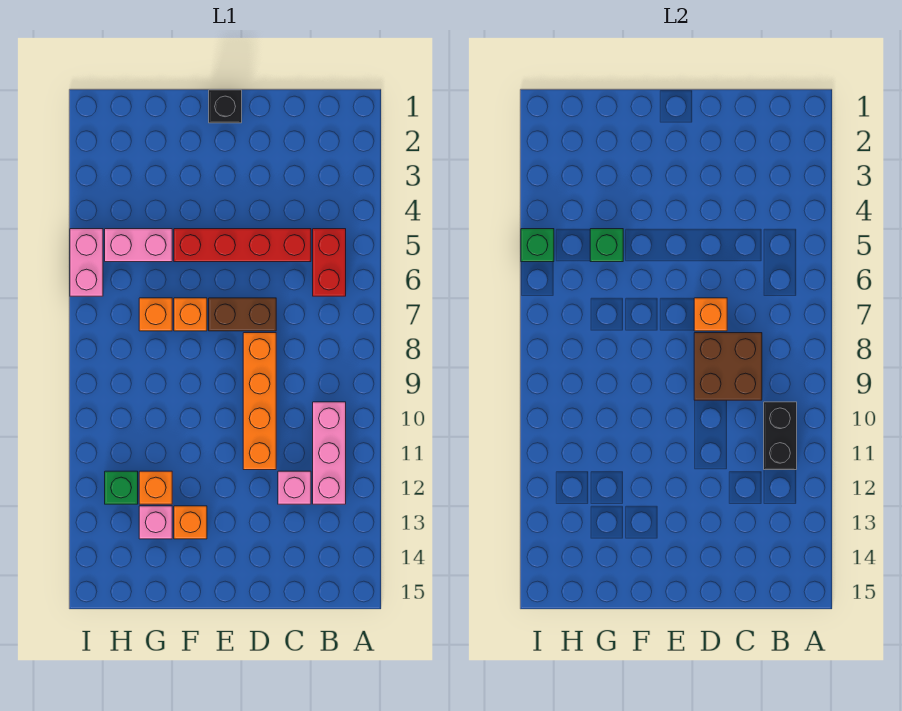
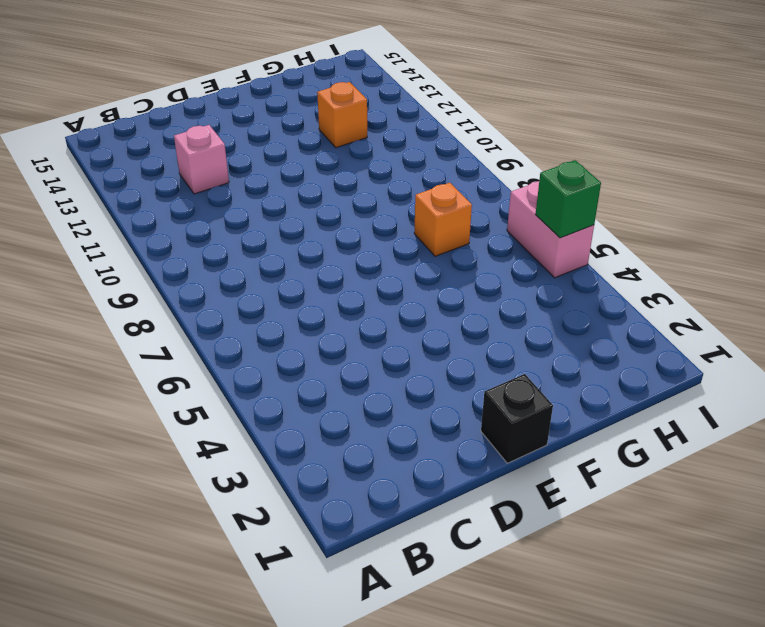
none -> red 1x2 brick [313,229,346,296]
none -> pink 1x3 brick [313,402,346,504]
none -> red 1x4 brick [174,229,311,262]

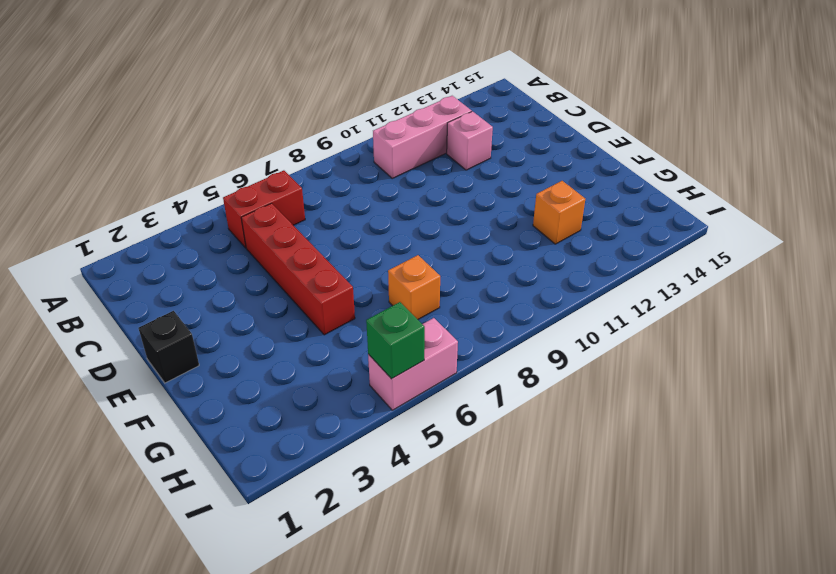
none -> brown 1x2 brick [209,298,276,331]
none -> orange 1x4 brick [243,333,276,470]
none -> orange 1x1 brick [174,298,207,331]

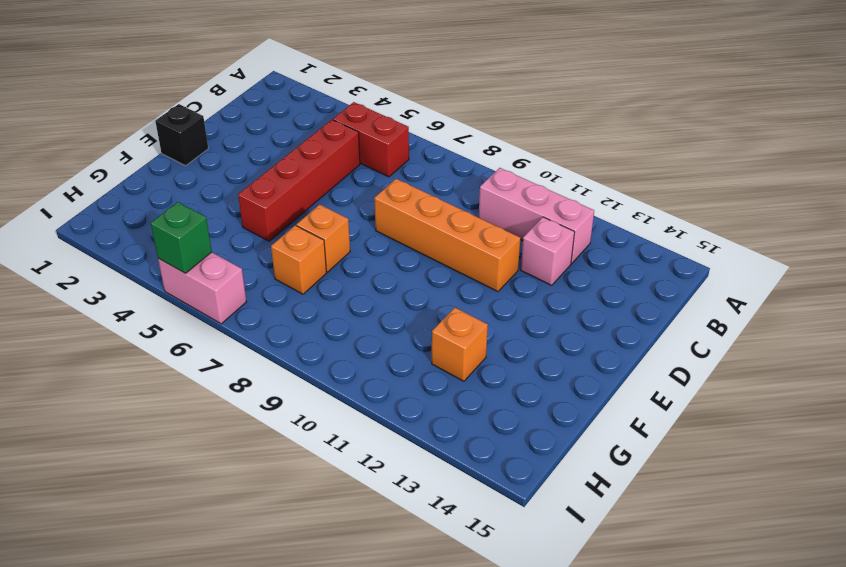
none -> brown 1x2 brick [209,298,276,331]
none -> orange 1x1 brick [174,506,207,539]
none -> pink 1x2 brick [105,229,172,262]

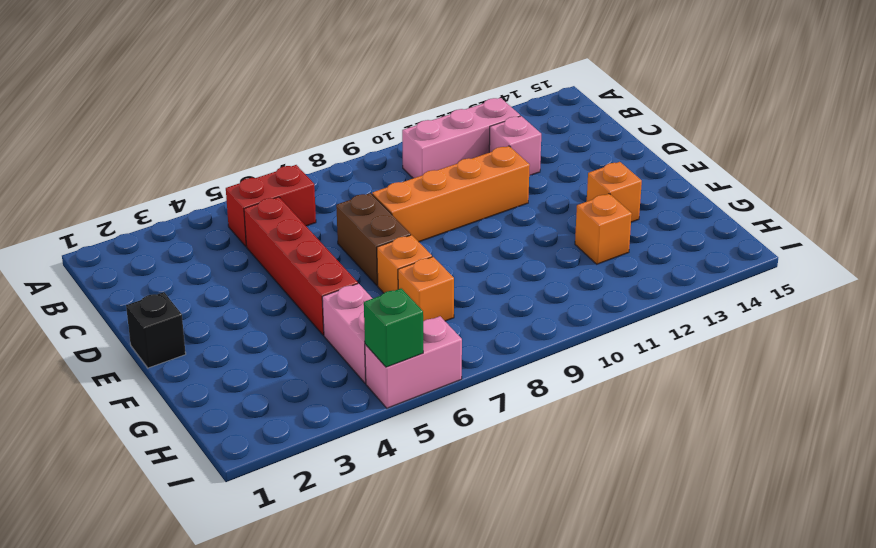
none -> pink 1x1 brick [139,506,172,539]
none -> green 1x1 brick [105,471,138,504]
none -> black 1x2 brick [764,402,797,470]

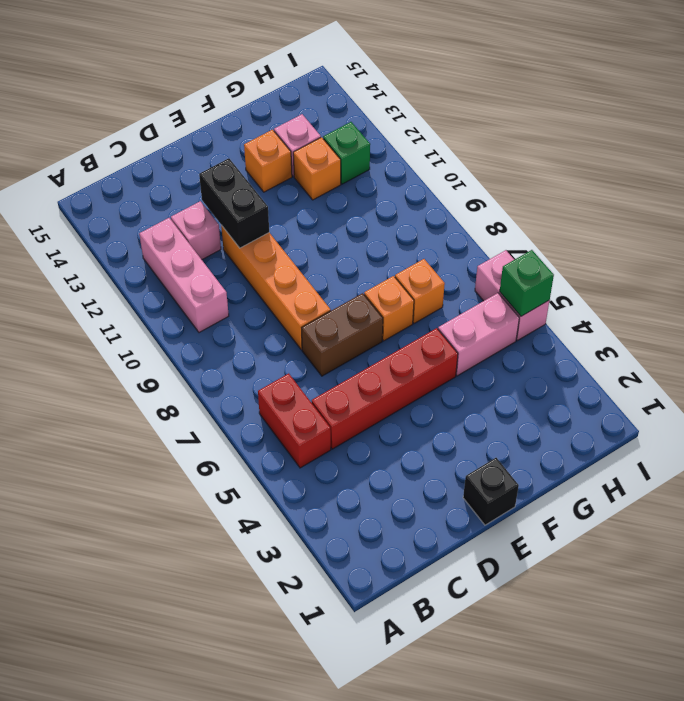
black 1x2 brick [199,158,269,248] -> black 1x2 brick moved to [764,402,797,470]
none -> brown 2x2 brick [694,333,762,400]
none -> orange 1x1 brick [694,298,727,331]
none -> green 1x1 brick [590,229,623,262]

